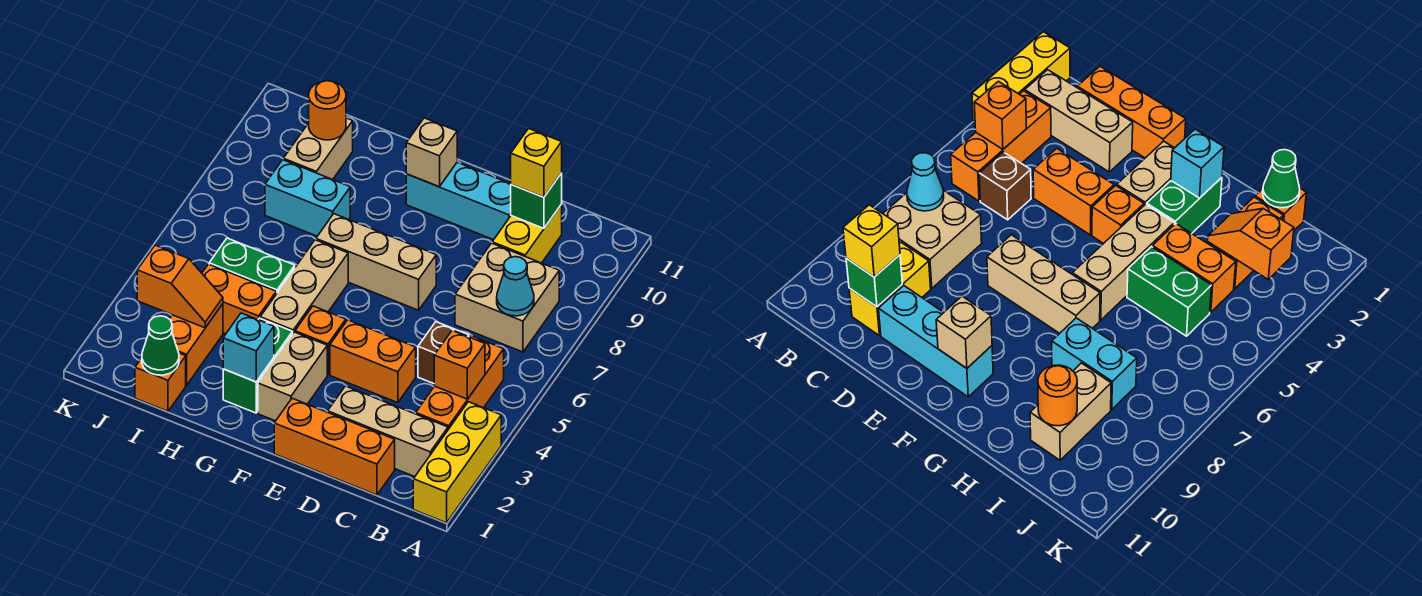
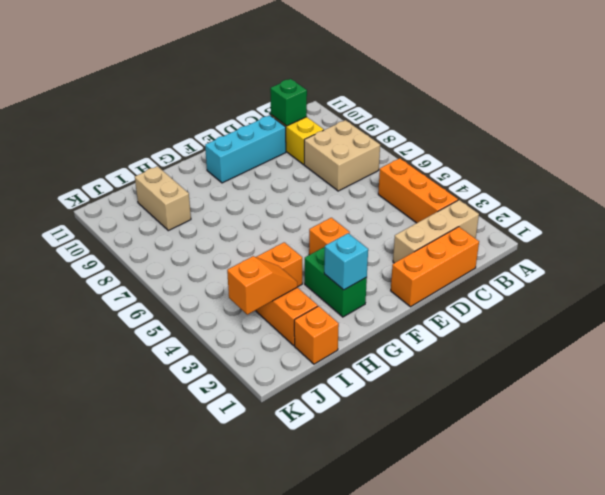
none -> yellow 1x3 brick [413,402,501,523]
none -> brown 1x1 brick [418,322,469,384]
none -> orange 1x2 brick [330,320,416,403]

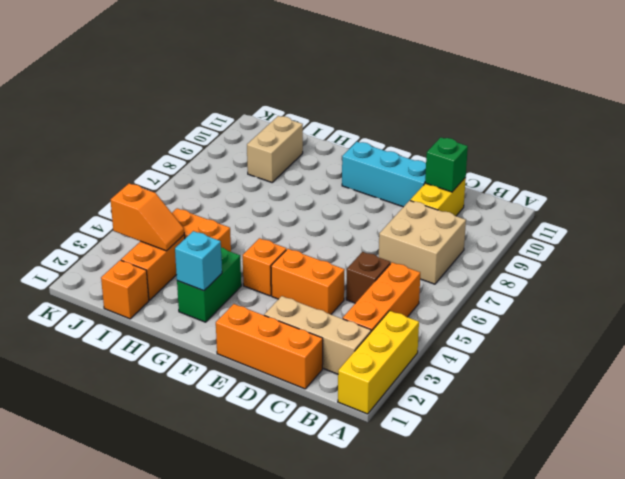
none -> tan 1x3 brick [316,214,436,310]
none -> tan 1x2 brick [258,332,327,421]
none -> tan 1x3 brick [260,240,348,333]

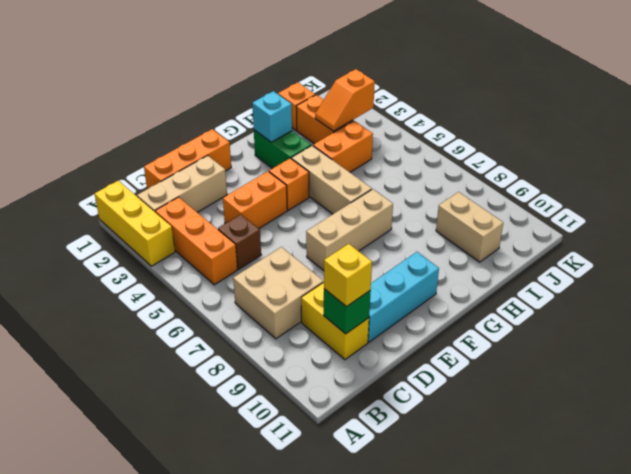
none -> tan 1x2 brick [258,332,327,421]
none -> green 1x2 brick [209,238,295,294]
none -> cyan 1x2 brick [265,160,350,236]

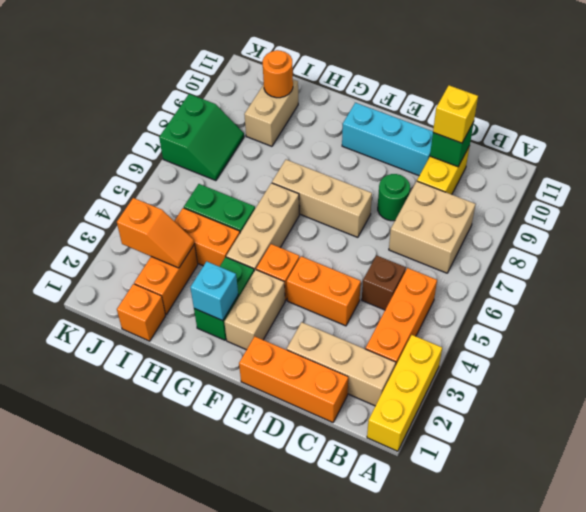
green 1x1 round brick [378,174,410,221] -> none
green 2x2 slope [159,94,244,181] -> none
none -> cyan 1x2 brick [265,160,350,236]
none -> orange 1x1 brick [434,331,485,399]
none -> cyan 1x1 cone [497,257,534,316]

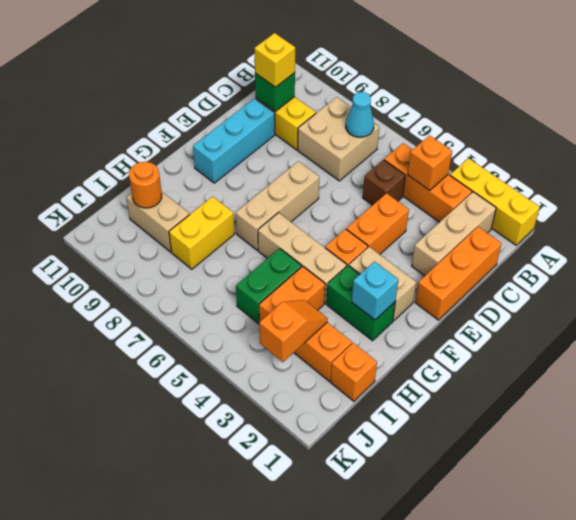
yellow 1x2 brick [169,196,234,269] -> cyan 1x2 brick [265,160,350,236]
none -> tan 1x1 brick [406,118,457,187]
none -> green 1x1 cone [142,316,179,375]

